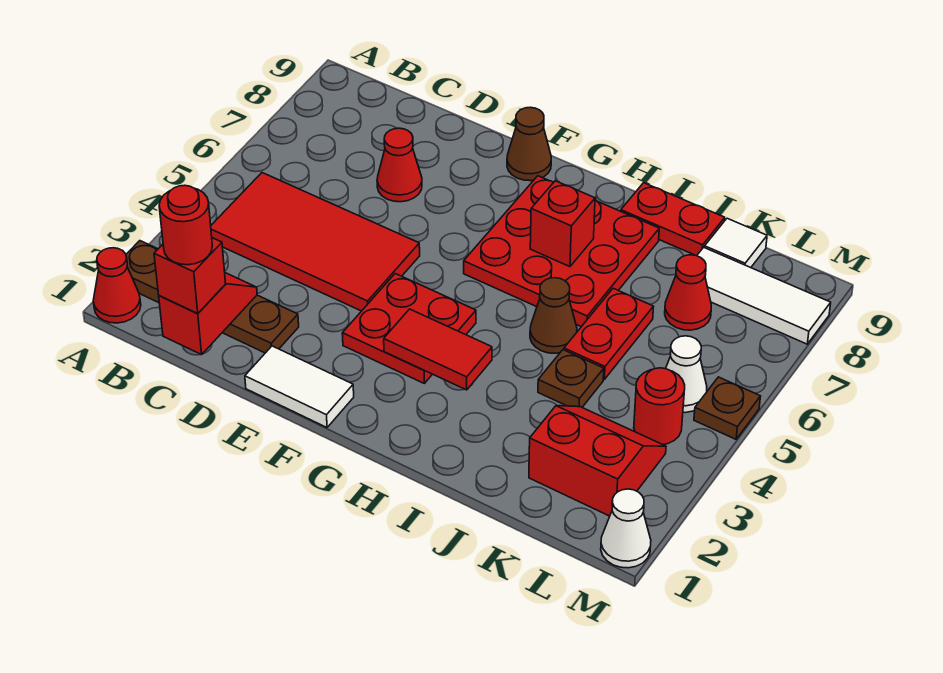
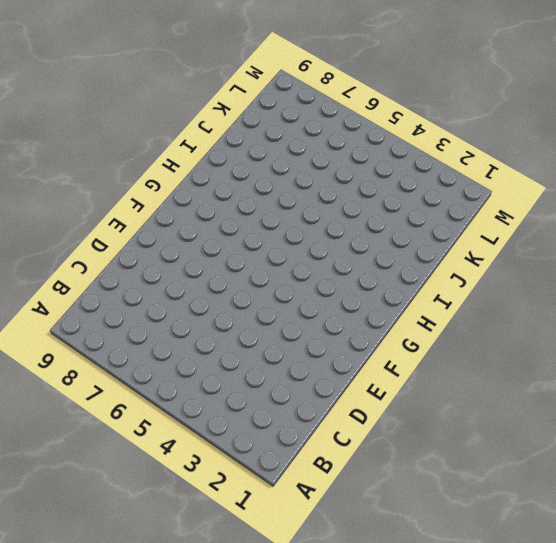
none -> red 1x1 cone [93,248,141,323]
none -> brown 1x4 plate [126,241,299,353]
none -> red 2x4 tile [211,173,420,311]

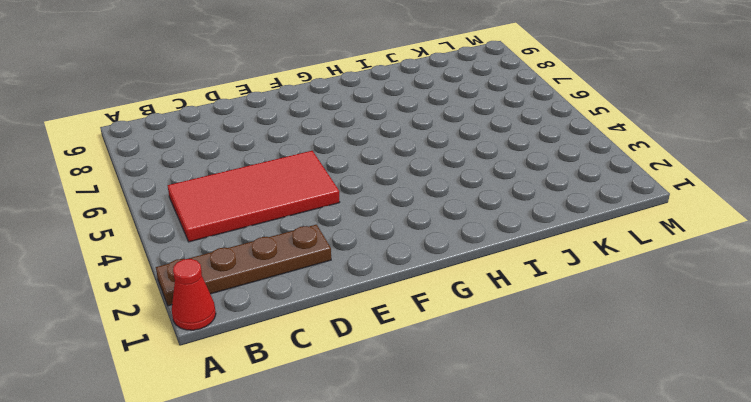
none -> red 1x1 cone [377,128,422,202]
none -> white 1x2 tile [245,346,354,427]
none -> red 2x2 plate [342,274,476,383]

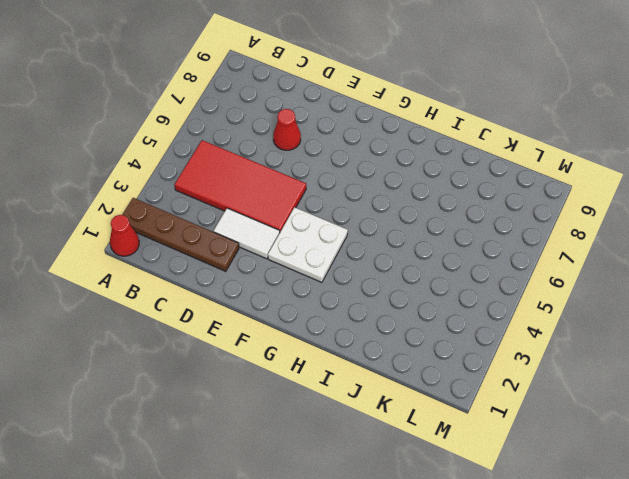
white 1x2 tile [214,208,280,259] -> white 1x2 tile moved to [245,346,354,427]
white 2x2 plate [268,207,348,282] -> red 2x2 plate [342,274,476,383]
none -> brown 1x1 cone [507,107,551,181]
none -> red 3x3 plate [464,176,659,327]
none -> brown 1x1 cone [530,278,577,353]

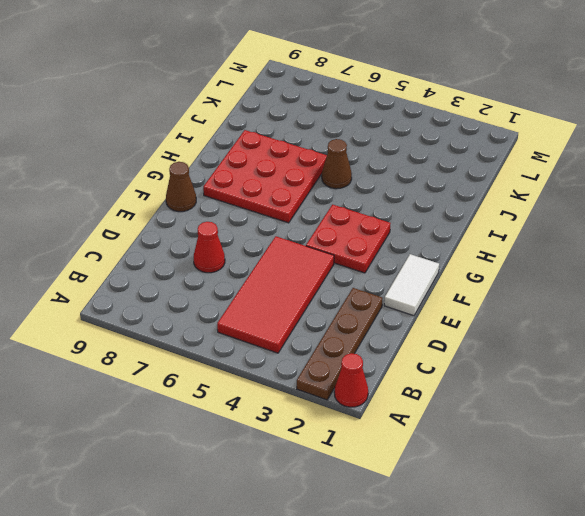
none -> red 1x2 plate [621,183,725,256]
none -> brown 1x1 plate [538,350,604,407]
none -> red 1x2 plate [564,288,654,379]

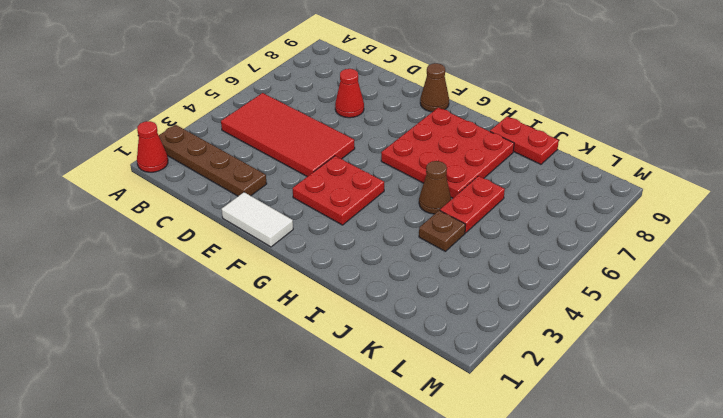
none -> red 2x2 slope [529,406,666,516]
none -> red 1x1 cone [665,255,711,330]
none -> white 1x3 tile [697,247,831,344]

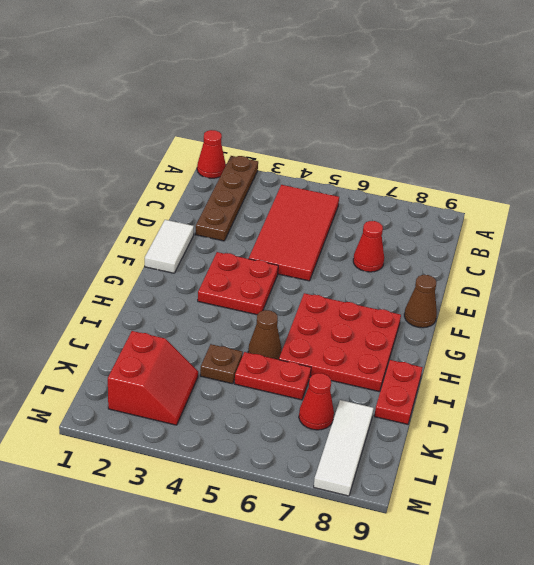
none -> white 1x1 tile [705,218,767,268]
none -> red 1x1 round brick [634,368,685,445]
none -> white 1x1 cone [666,336,707,413]

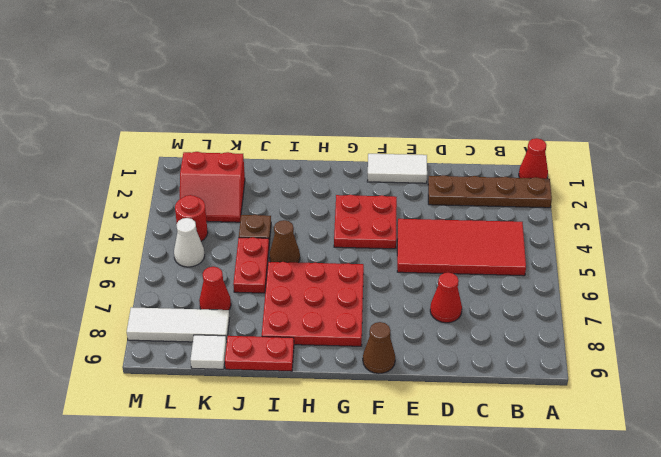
none -> white 1x1 cone [601,489,651,568]
none -> brown 1x1 plate [694,377,761,439]
none -> red 1x2 slope [159,273,257,355]

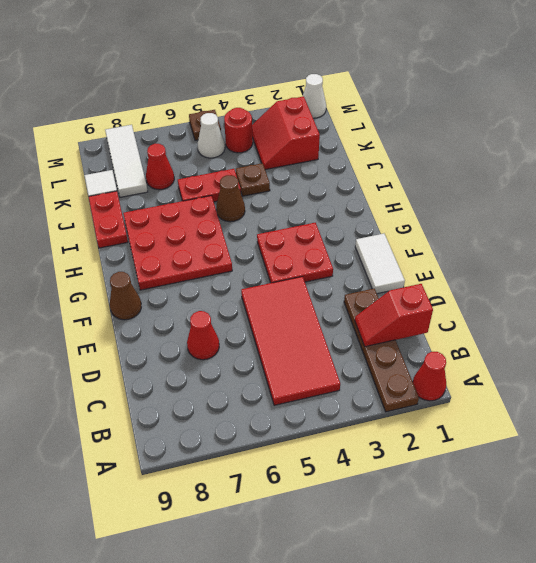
none -> red 1x2 tile [384,309,492,390]
none -> red 1x1 brick [530,181,595,267]
none -> red 1x1 brick [154,238,226,314]

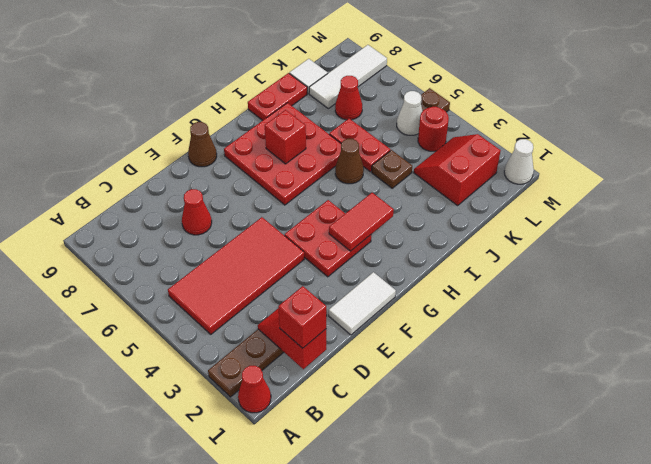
none -> red 1x1 round brick [159,185,212,265]

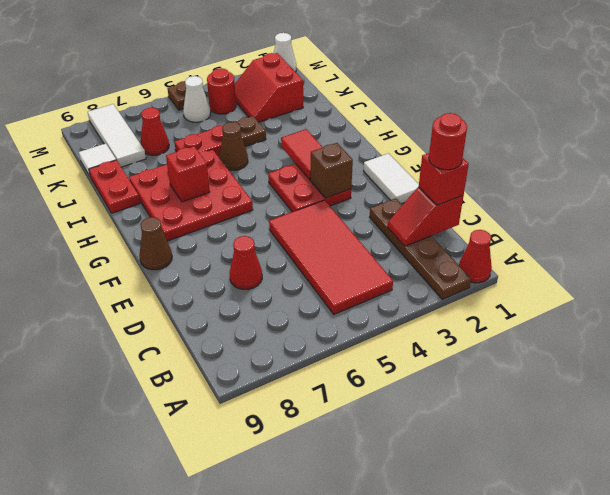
brown 1x1 brick [310,143,353,198] -> none

